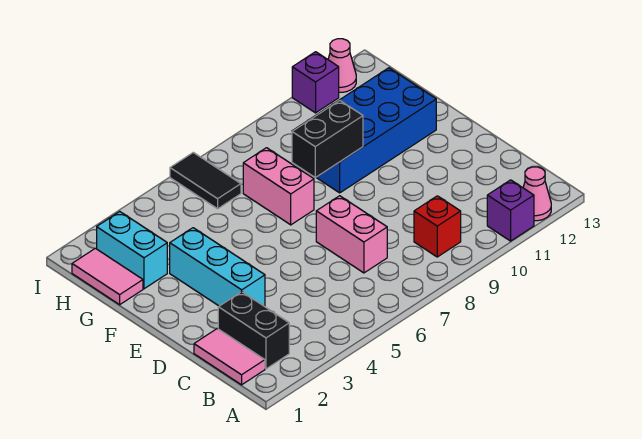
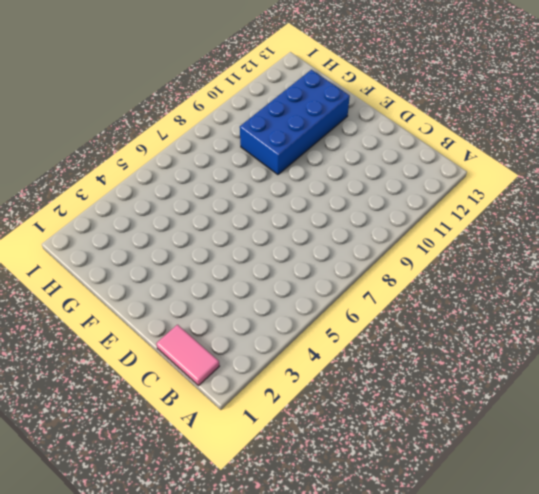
none -> purple 1x1 brick [487,180,534,241]
none -> pink 1x1 cone [523,167,551,221]
none -> black 1x2 brick [218,292,289,369]

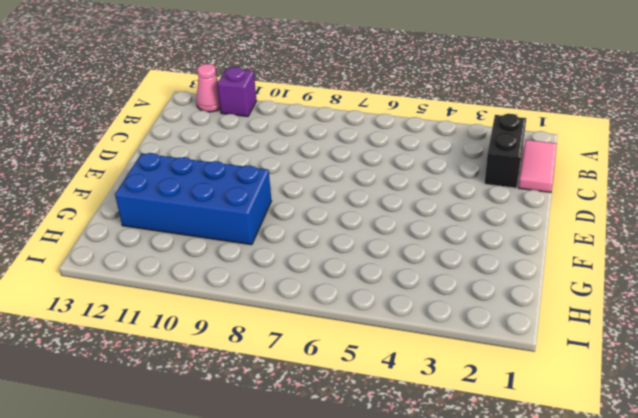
none -> red 1x1 brick [414,196,461,257]
none -> pink 1x2 brick [316,196,387,273]
none -> cyan 1x3 brick [170,228,265,306]

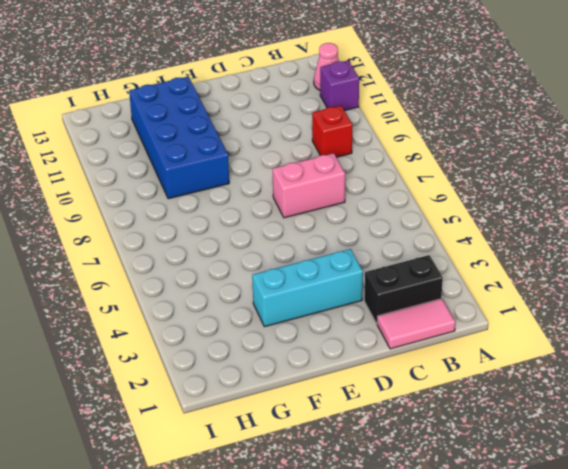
none -> pink 1x2 brick [243,148,314,225]
none -> pink 1x2 tile [72,248,143,305]
none -> cyan 1x2 brick [97,212,167,289]

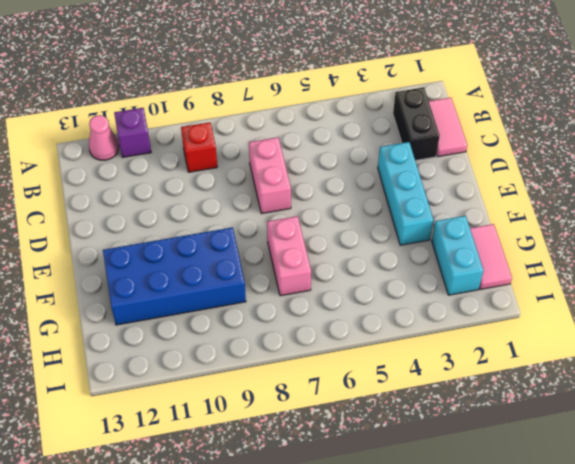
none -> black 1x2 tile [170,152,241,209]
none -> purple 1x1 brick [292,52,339,113]
none -> pink 1x1 cone [328,39,356,92]

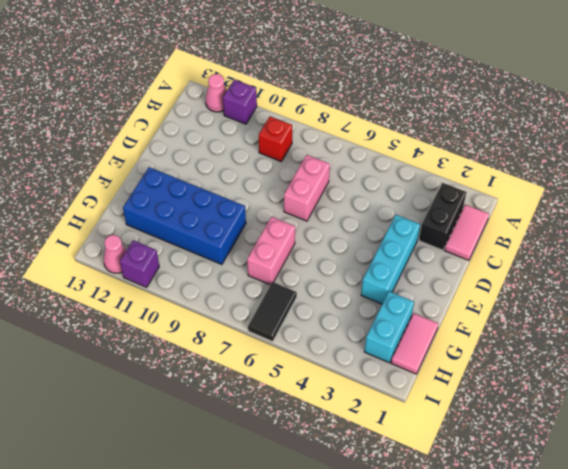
none -> black 1x2 brick [292,101,363,177]

